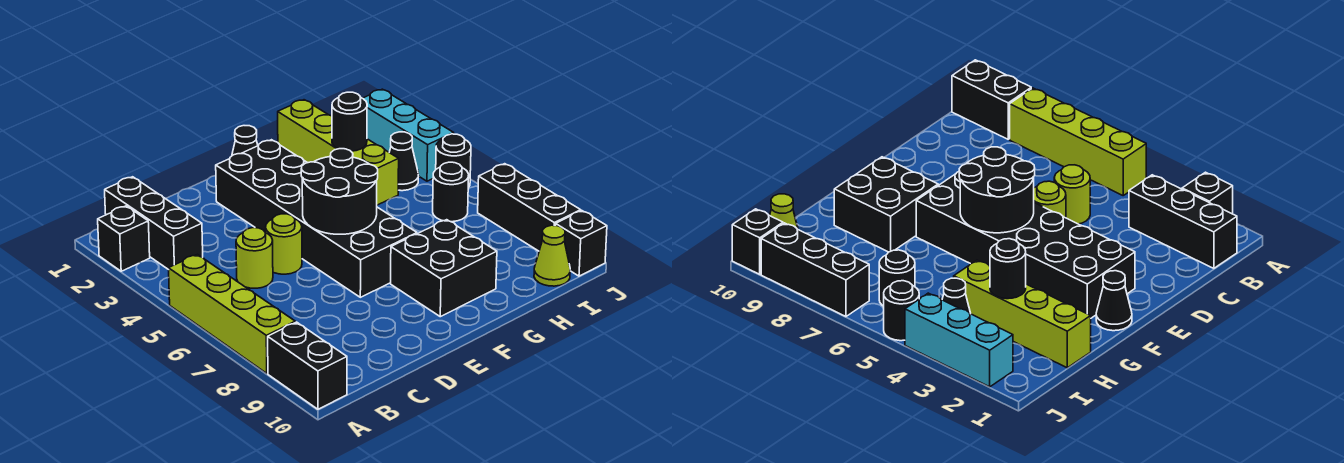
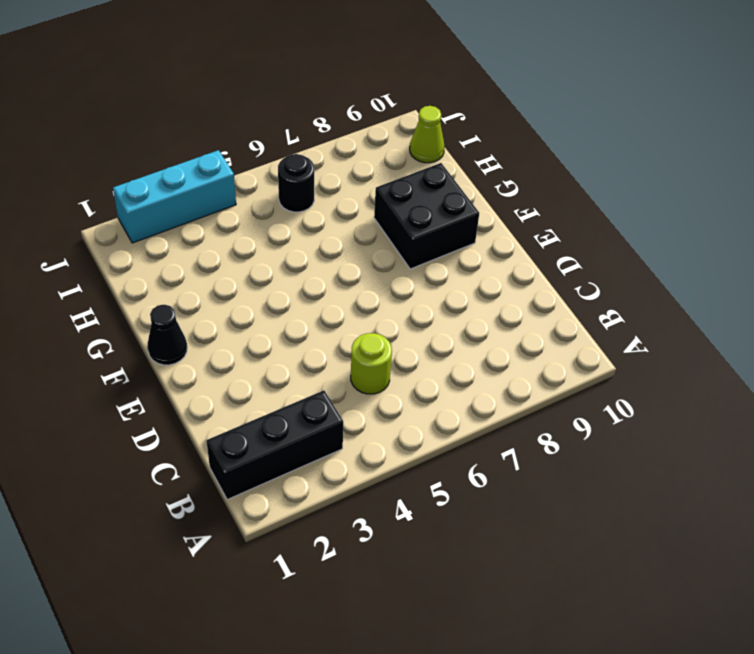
none -> black 1x1 brick [98,206,150,271]
none -> lime 1x4 brick [169,254,295,373]
none -> black 1x2 brick [268,322,347,409]

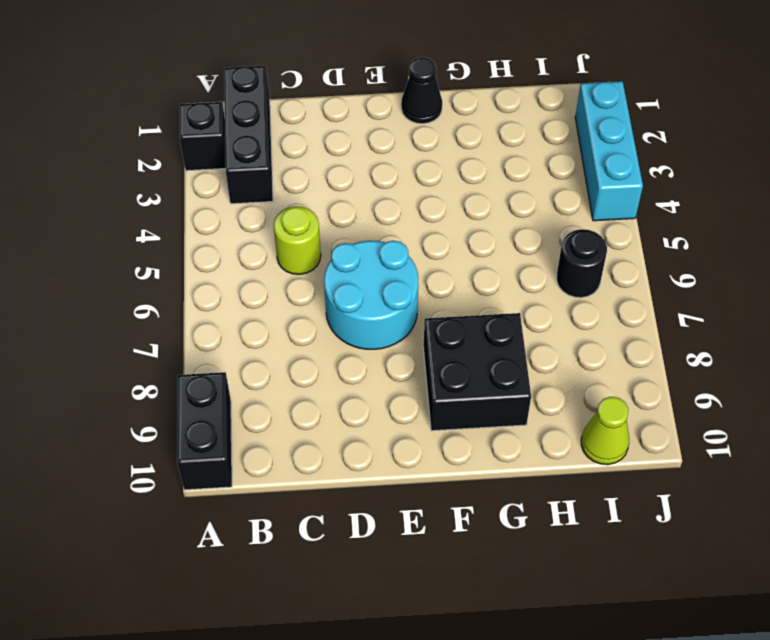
cyan 2x2 round brick [324,241,418,349] -> black 2x6 brick [216,140,417,297]
none -> lime 1x4 brick [169,254,295,373]
none -> lime 1x1 round brick [266,214,302,274]
none -> lime 1x4 brick [278,100,399,205]

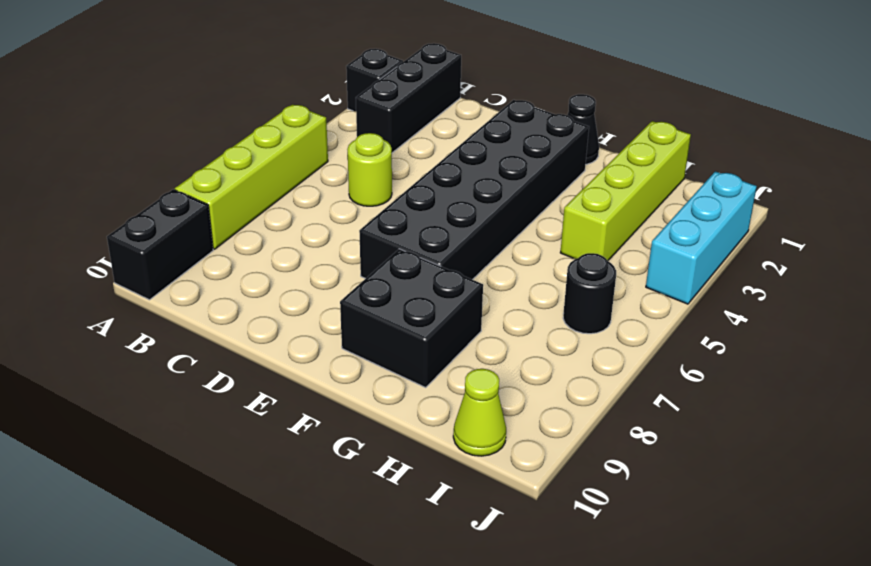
none -> lime 1x1 round brick [266,214,302,274]
none -> black 1x1 cone [389,132,419,191]
none -> black 1x1 round brick [436,134,471,187]

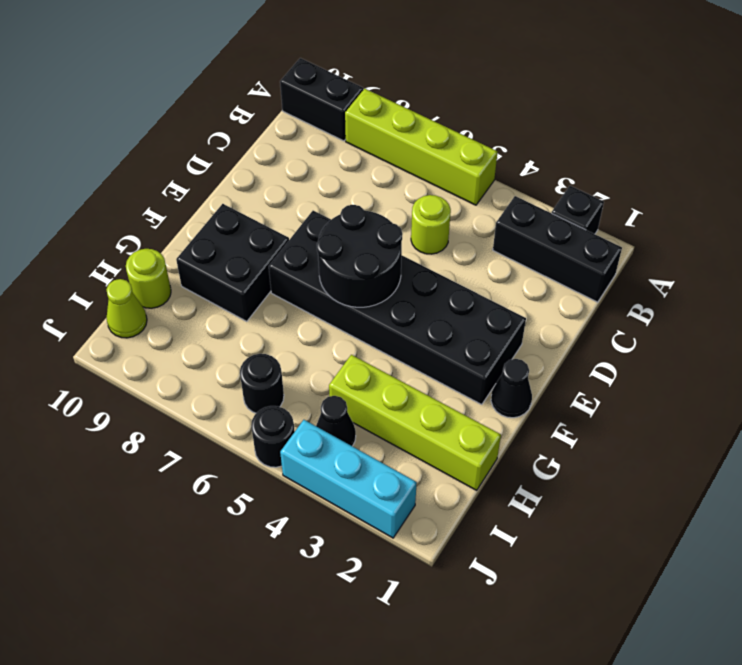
lime 1x1 round brick [126,249,171,308] -> lime 1x1 round brick moved to [266,214,302,274]
none -> black 1x3 brick [478,164,581,251]
none -> black 1x1 brick [556,211,607,276]
none -> black 1x1 round brick [332,92,367,151]

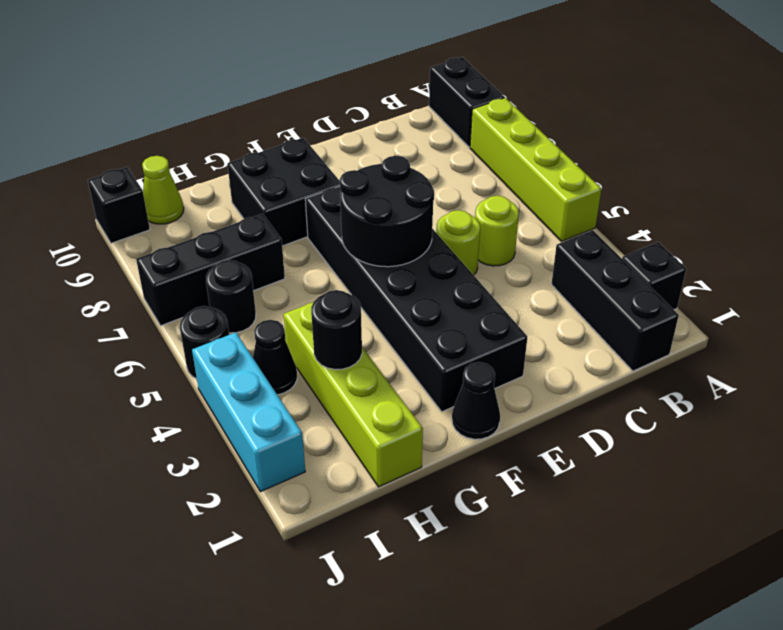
black 1x3 brick [136,214,285,326] -> black 1x3 brick turned to [478,164,581,251]

